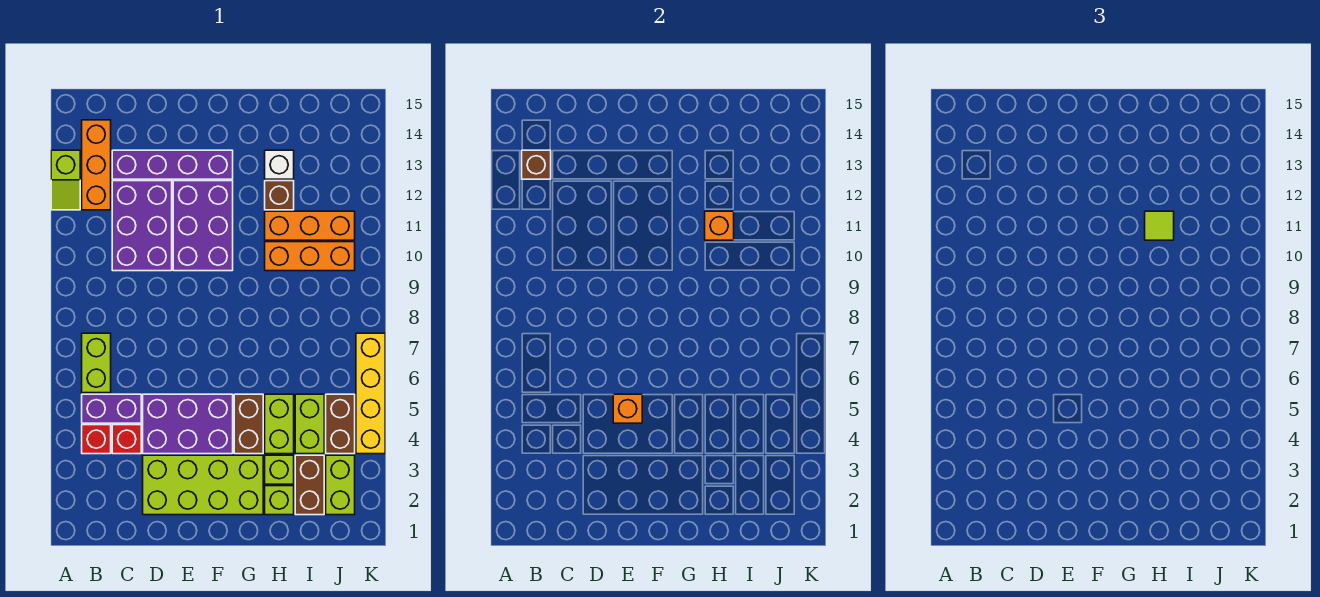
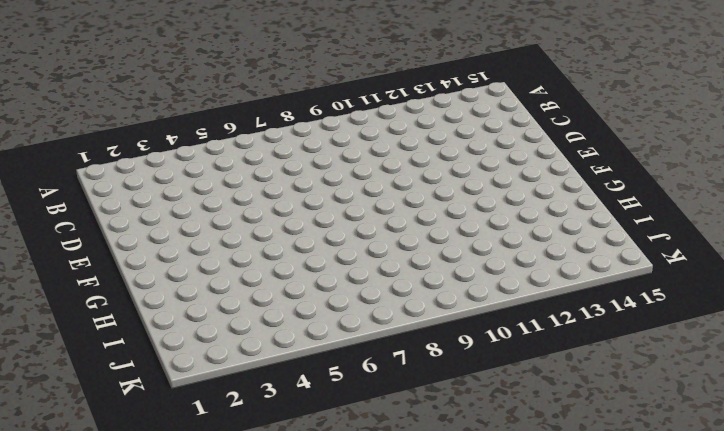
none -> lime 1x2 slope [51,150,80,210]
none -> red 1x1 brick [82,425,111,454]
none -> purple 1x2 brick [82,394,141,423]

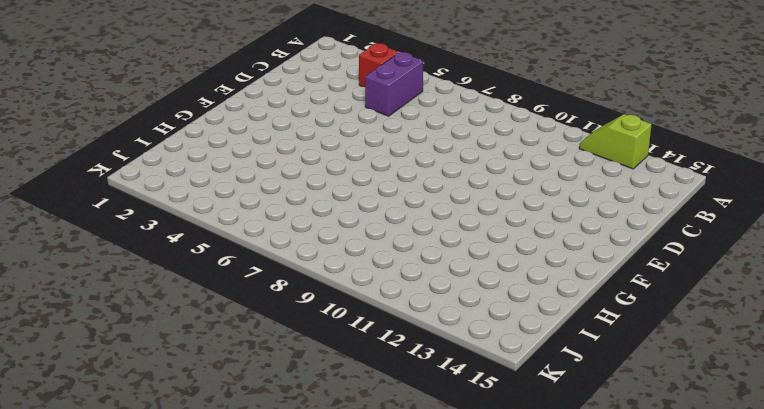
none -> lime 1x2 brick [82,333,111,393]
none -> orange 1x3 brick [82,120,111,210]
none -> red 1x1 brick [112,425,141,454]

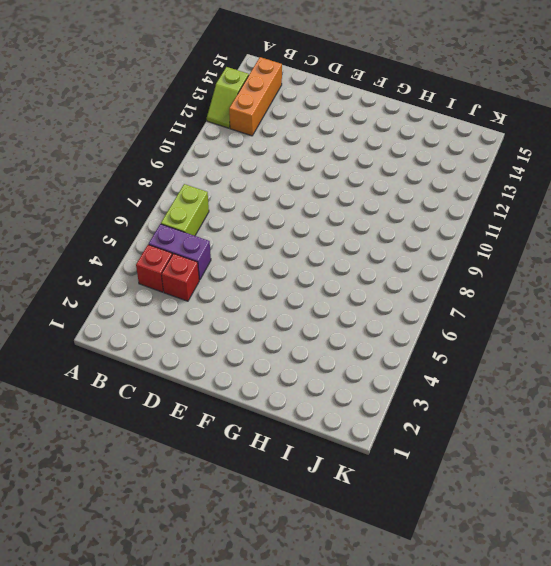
none -> purple 2x3 brick [112,181,172,271]
none -> purple 1x4 brick [112,150,233,179]
none -> lime 2x4 brick [143,455,263,515]

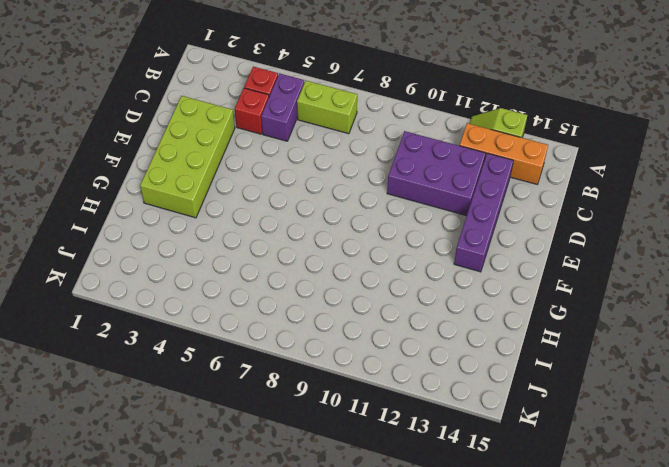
none -> purple 2x3 brick [143,394,233,454]
none -> purple 2x3 brick [173,181,233,271]
none -> brown 1x2 brick [234,394,263,454]

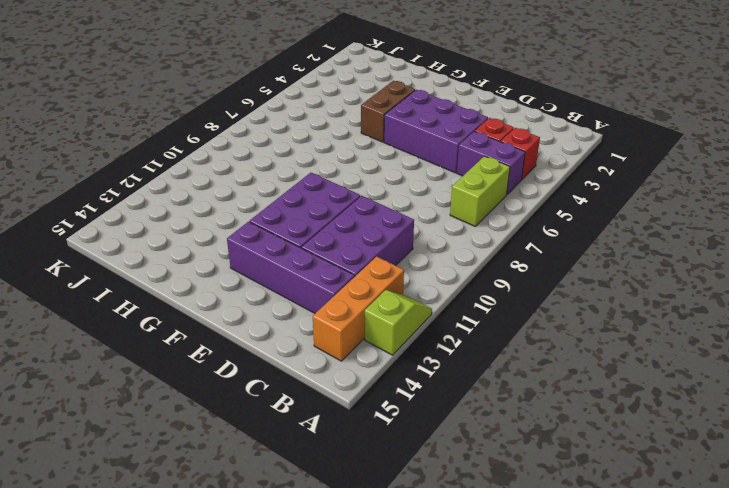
none -> lime 2x4 brick [143,455,263,515]
none -> lime 1x1 brick [265,486,294,515]
none -> lime 1x1 brick [265,455,294,484]

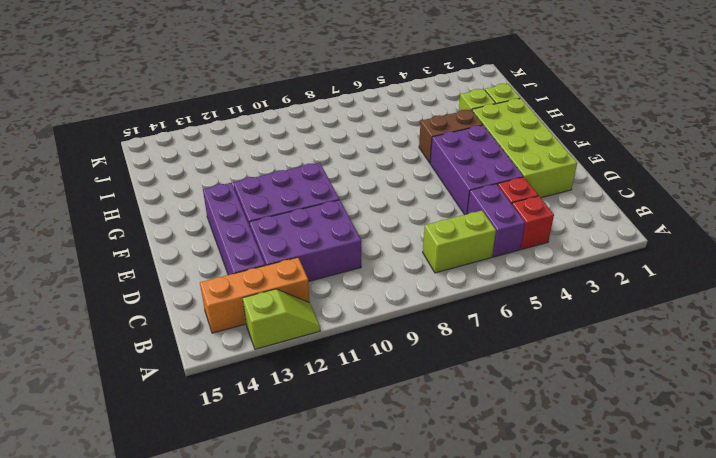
none -> lime 1x2 brick [265,394,294,454]
none -> orange 1x3 brick [265,242,355,271]
none -> orange 1x3 brick [265,211,355,240]

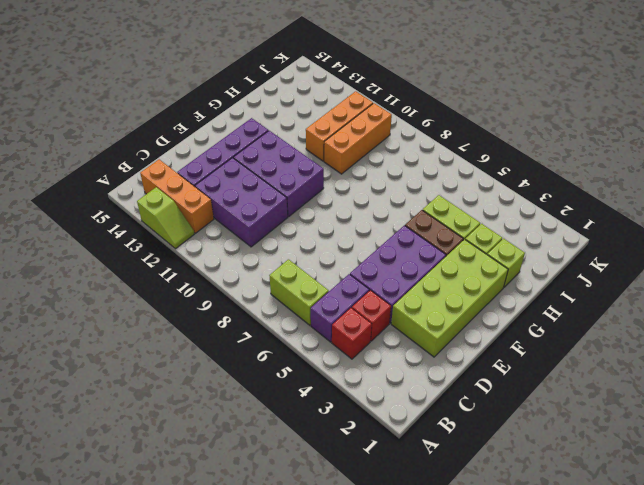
none -> brown 1x1 brick [265,181,294,210]
none -> white 1x1 brick [265,150,294,179]
none -> brown 1x2 brick [295,455,324,515]

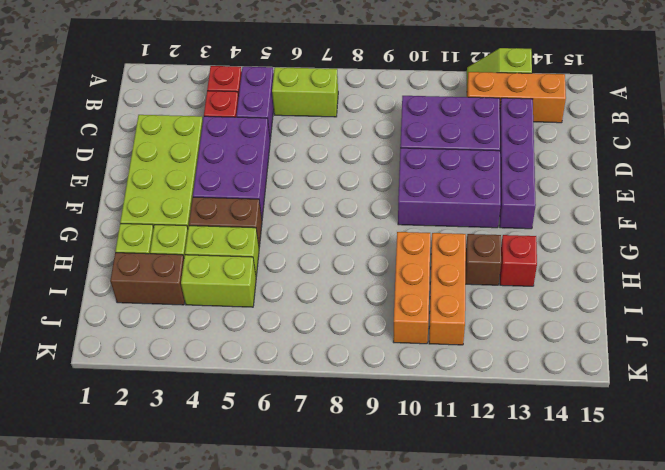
red 1x1 brick [500,235,537,286] -> white 1x1 brick [265,150,294,179]
none -> lime 1x2 brick [326,455,355,515]
none -> brown 1x2 brick [326,394,355,454]
none -> yellow 1x4 brick [356,333,385,454]

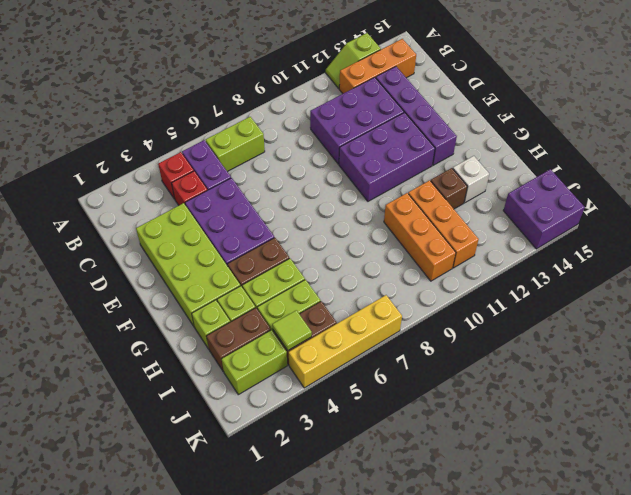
lime 1x1 tile [272,310,312,350] -> lime 1x1 tile moved to [1145,211,1174,240]
purple 2x2 brick [503,169,585,249] -> none
none -> brown 1x1 brick [522,150,551,179]
none -> orange 1x1 brick [613,394,642,423]
none -> orange 1x1 brick [705,211,734,240]

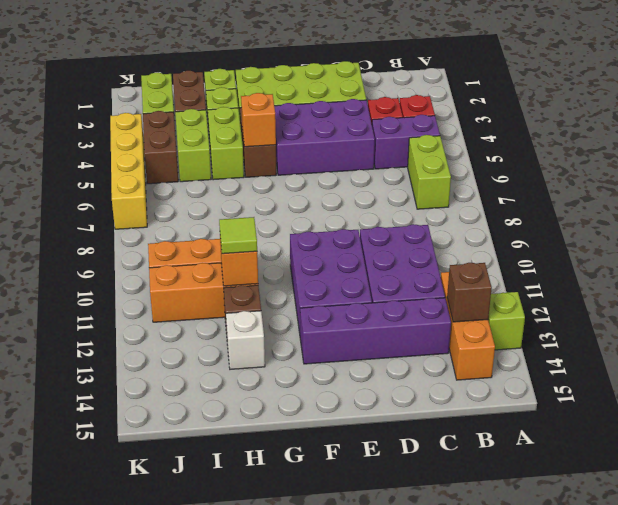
orange 1x1 brick [241,93,276,147] -> orange 1x1 brick moved to [613,394,642,423]

